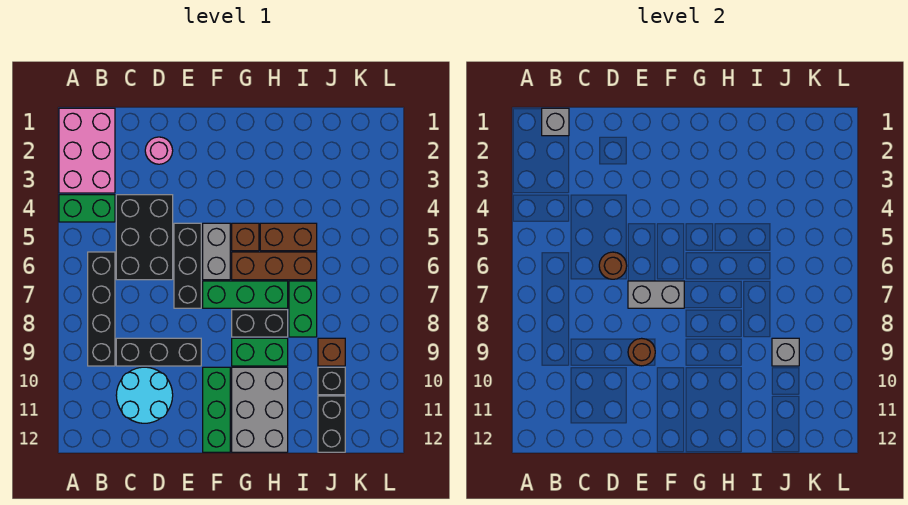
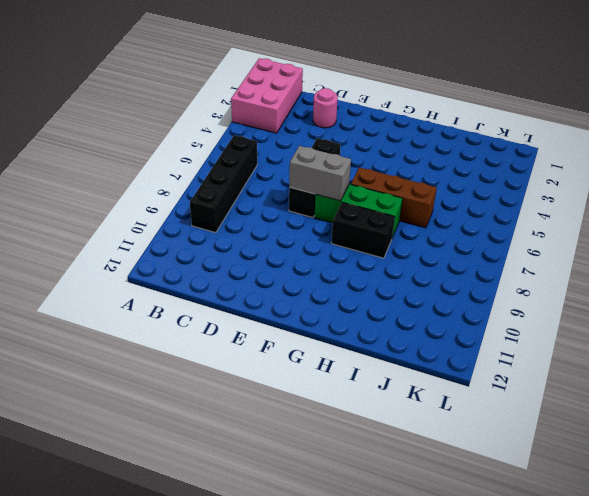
none -> green 1x2 brick [59,195,115,222]
none -> black 2x3 brick [116,195,173,280]
none -> black 1x3 brick [116,338,201,366]

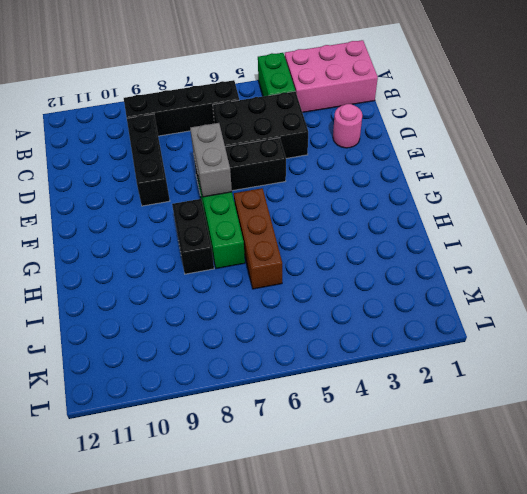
none -> cyan 2x2 round brick [116,367,173,423]
none -> grey 1x2 brick [203,223,230,280]
none -> green 1x3 brick [203,367,230,452]

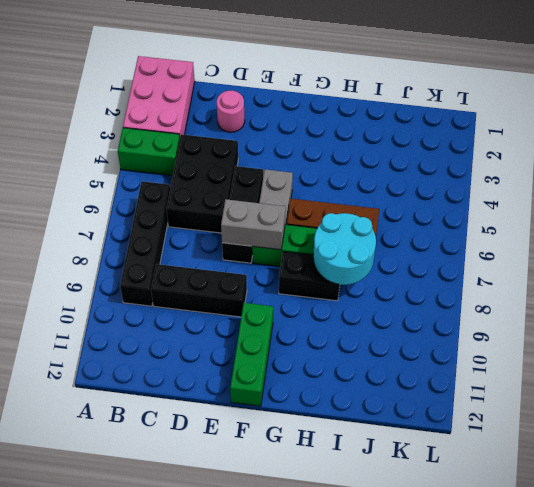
cyan 2x2 round brick [313,213,376,285] -> cyan 2x2 round brick moved to [116,367,173,423]
none -> brown 1x1 brick [232,223,259,251]
none -> green 1x2 brick [232,338,288,366]
none -> grey 2x3 brick [232,367,288,452]

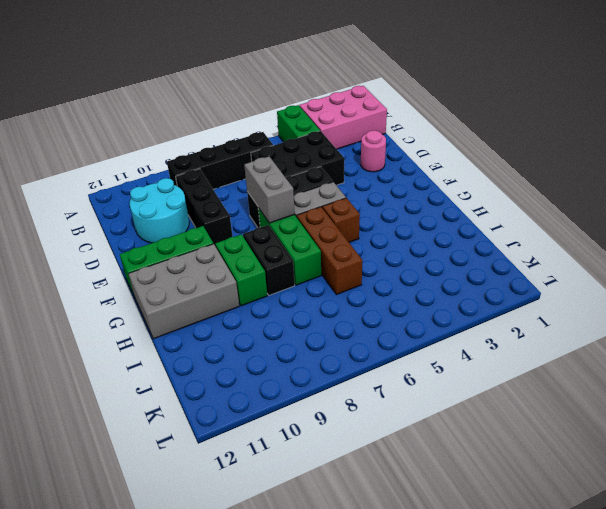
none -> brown 1x2 brick [260,223,317,251]
none -> green 1x2 brick [289,281,317,337]
none -> brown 1x1 brick [318,338,345,366]

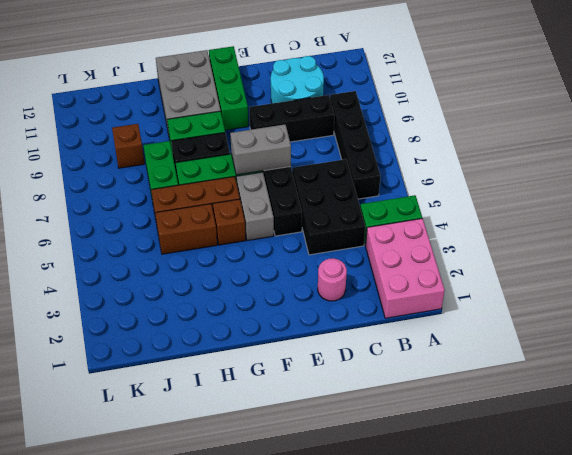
none -> black 1x1 brick [318,367,345,395]
none -> black 1x2 brick [318,396,345,452]
none -> grey 1x1 brick [542,108,569,136]

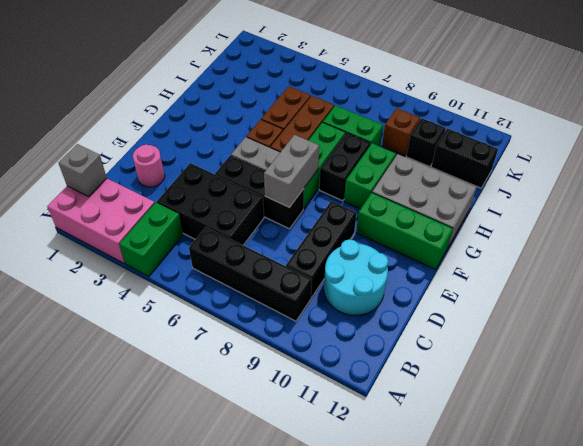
none -> brown 1x1 round brick [599,252,627,279]
none -> brown 1x1 round brick [628,338,655,366]
none -> grey 1x1 brick [772,338,799,366]

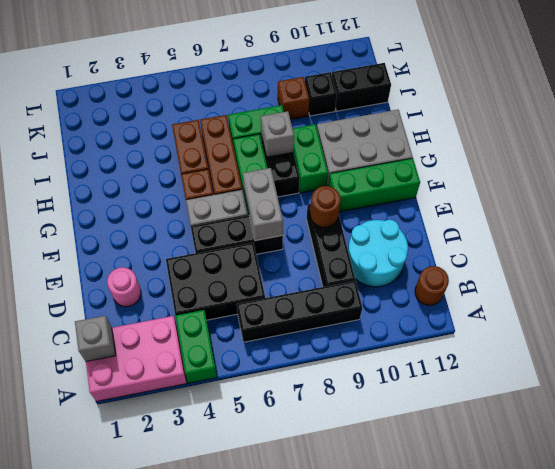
brown 1x1 round brick [415,266,449,305] -> brown 1x1 round brick moved to [599,252,627,279]
grey 1x1 brick [261,111,294,157] -> grey 1x1 brick moved to [772,338,799,366]

